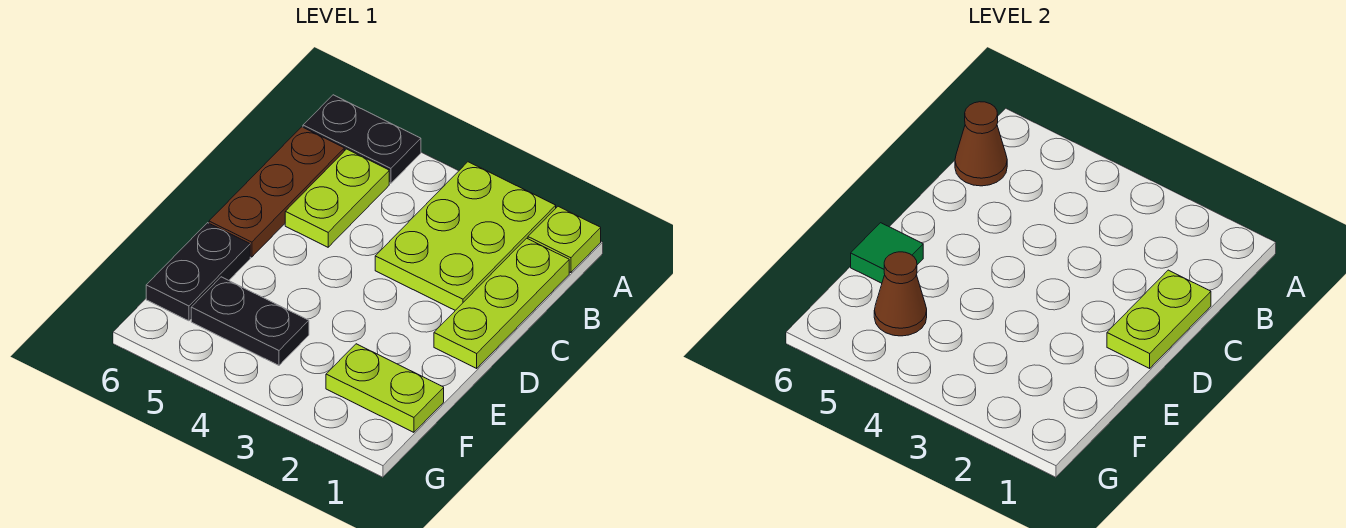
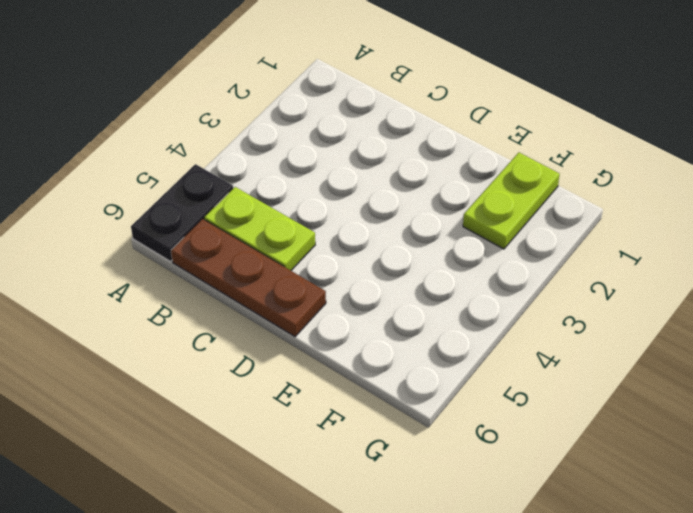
none -> lime 1x1 plate [528,206,601,273]
none -> lime 2x3 plate [375,162,556,310]
none -> lime 1x3 plate [434,238,569,368]

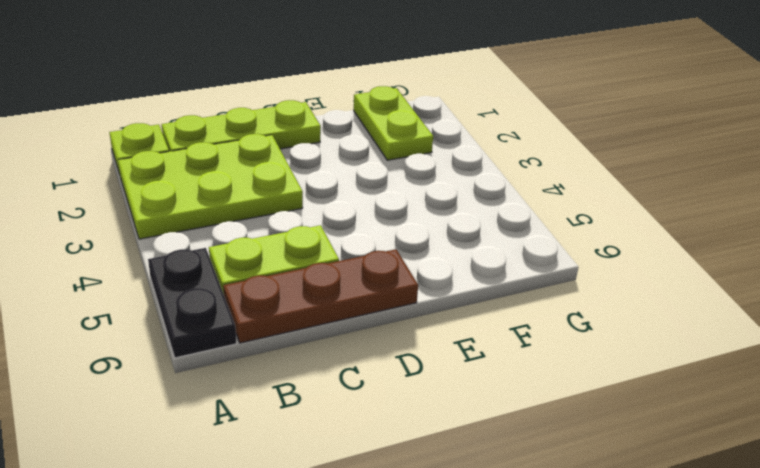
none -> black 1x2 plate [146,223,250,321]
none -> black 1x2 plate [191,277,309,365]
none -> brown 1x1 cone [955,102,1007,186]

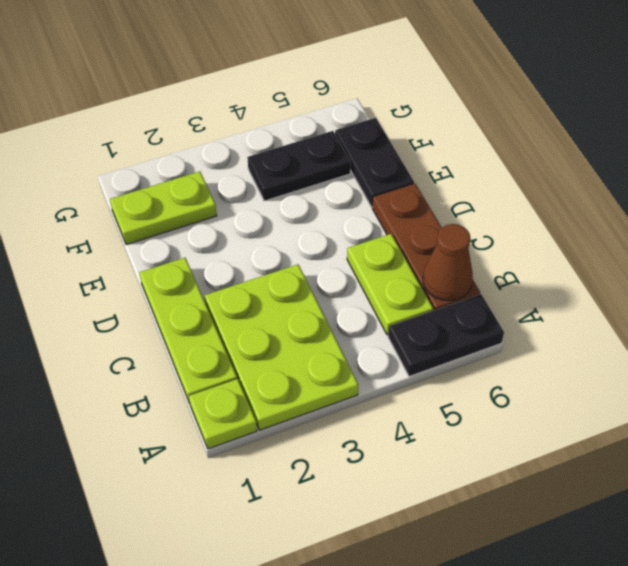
none -> lime 1x2 plate [1107,270,1211,368]
none -> green 1x1 tile [851,223,923,283]
none -> brown 1x1 cone [874,252,927,336]

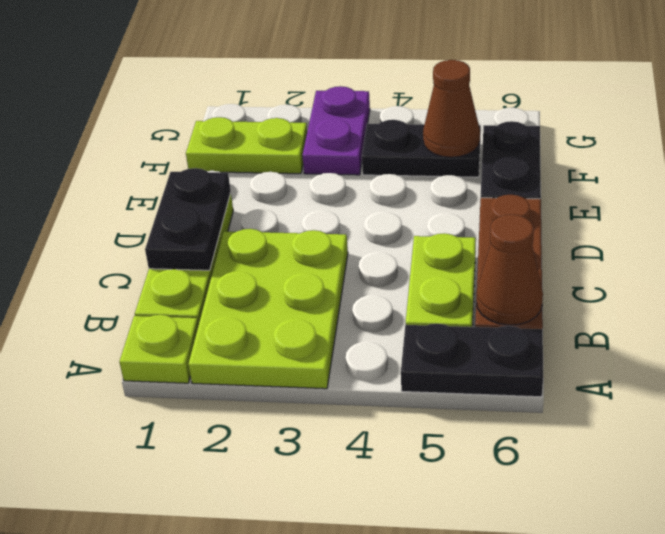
black 1x2 plate [145,168,231,270] -> lime 1x2 plate [1107,270,1211,368]
purple 1x2 plate [303,86,370,175] -> none
none -> green 1x1 tile [851,223,923,283]

